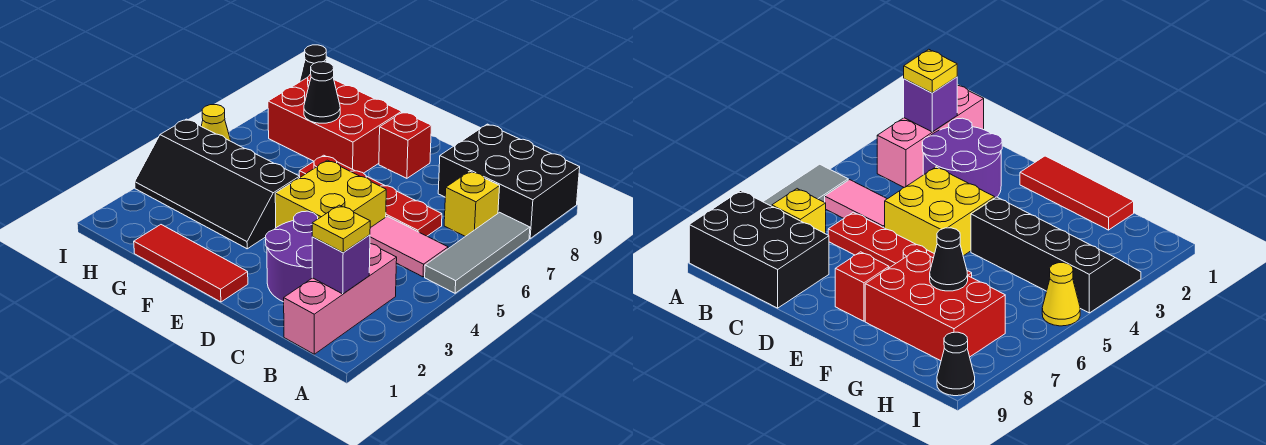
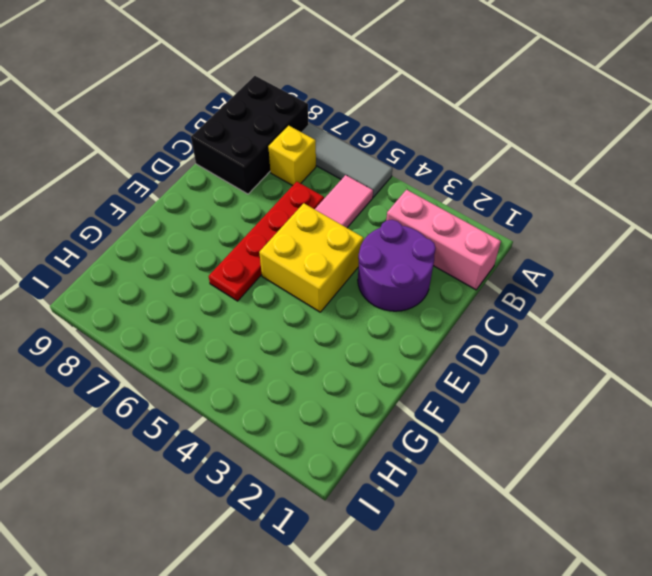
none -> red 1x3 tile [134,225,248,302]
none -> red 1x1 brick [379,112,431,178]
none -> black 2x4 slope [135,119,300,249]

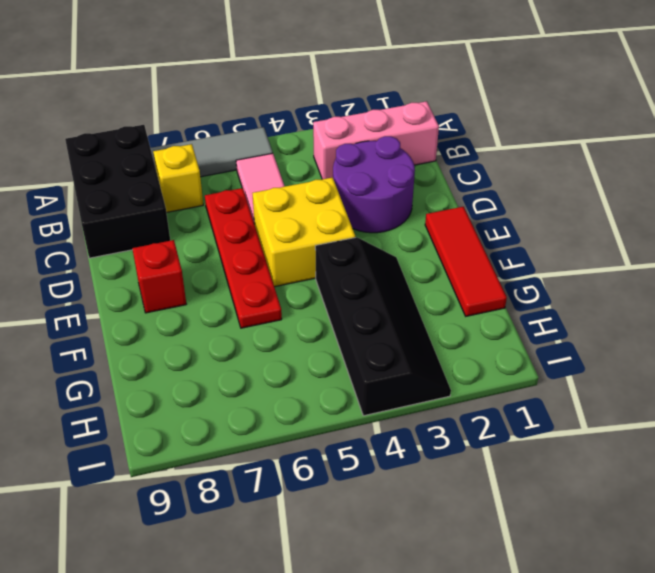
none -> red 2x3 brick [268,74,402,173]
none -> yellow 1x1 cone [201,105,231,141]
none -> black 1x1 cone [300,45,327,82]

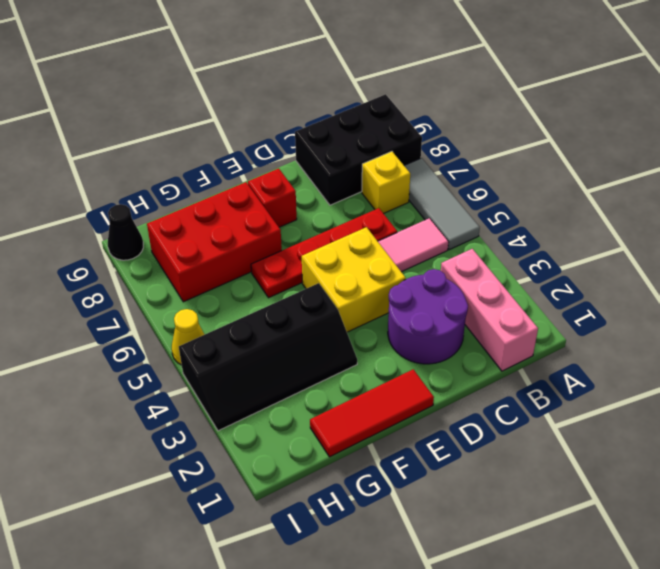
none -> purple 1x1 brick [312,235,370,294]
none -> black 1x1 cone [304,62,340,123]
none -> yellow 1x1 plate [312,205,370,252]

